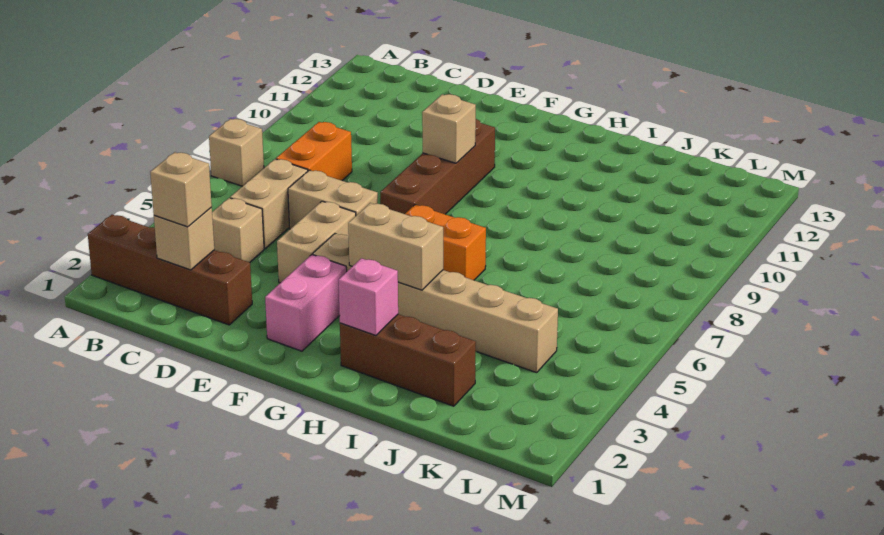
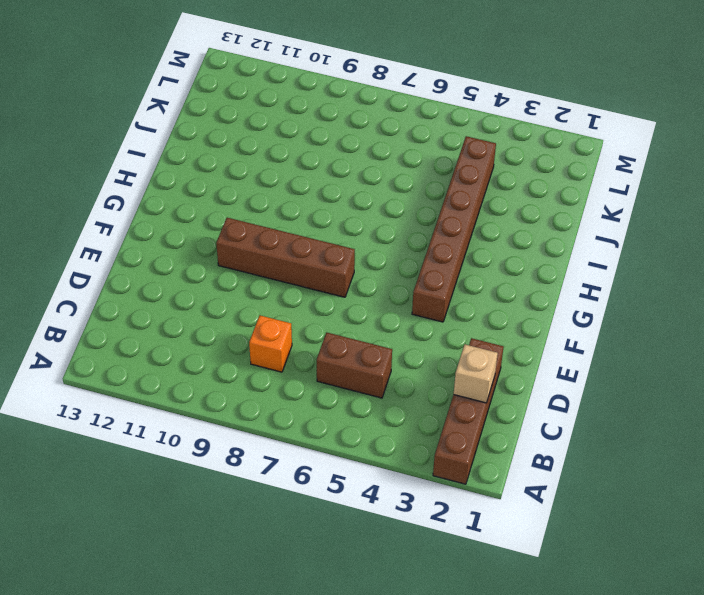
brown 1x2 brick [317,333,392,398] -> tan 1x2 brick [230,159,308,249]
orange 1x1 brick [249,315,292,372] -> orange 1x2 brick [276,122,352,181]
brown 1x6 brick [412,136,496,322] -> tan 1x6 brick [313,234,558,373]
none -> tan 1x1 brick [209,119,264,186]
none -> tan 1x1 brick [212,198,264,262]
none -> tan 1x2 brick [288,170,378,229]

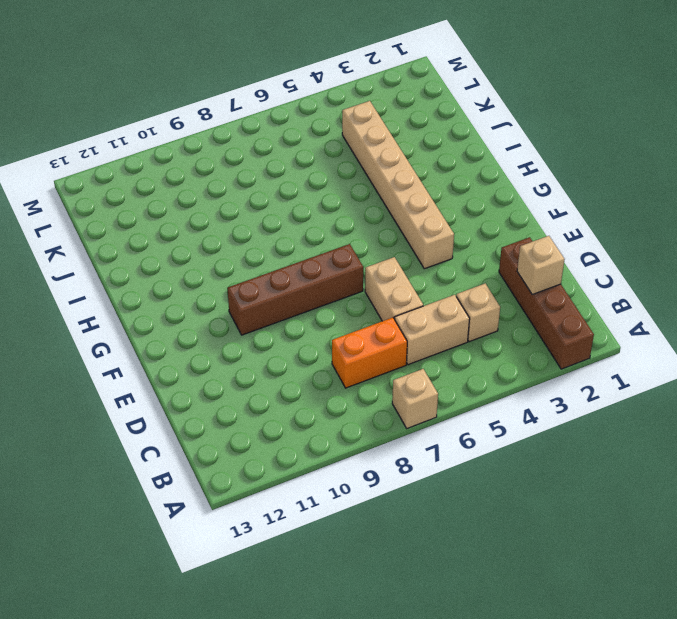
none -> tan 1x2 brick [277,201,356,283]
none -> pink 1x2 brick [265,255,347,351]
none -> orange 1x2 brick [405,205,486,280]

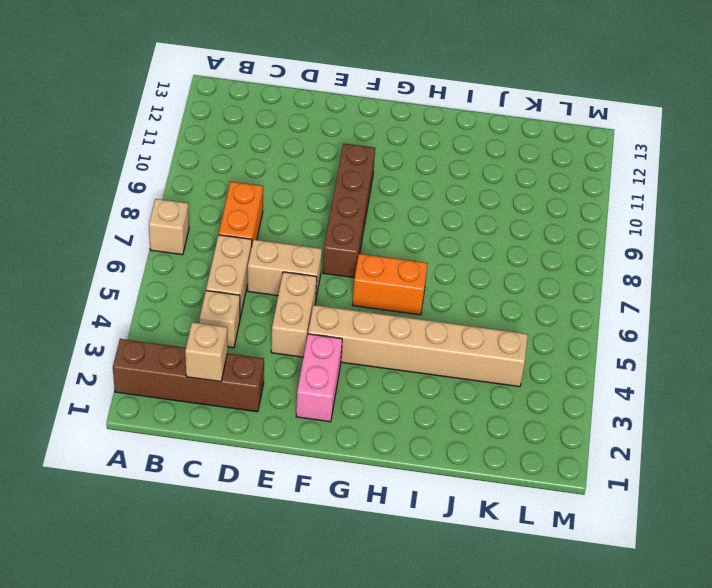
none -> brown 1x3 brick [340,314,476,406]
none -> tan 1x1 brick [422,94,476,163]
none -> tan 1x2 brick [348,203,443,290]

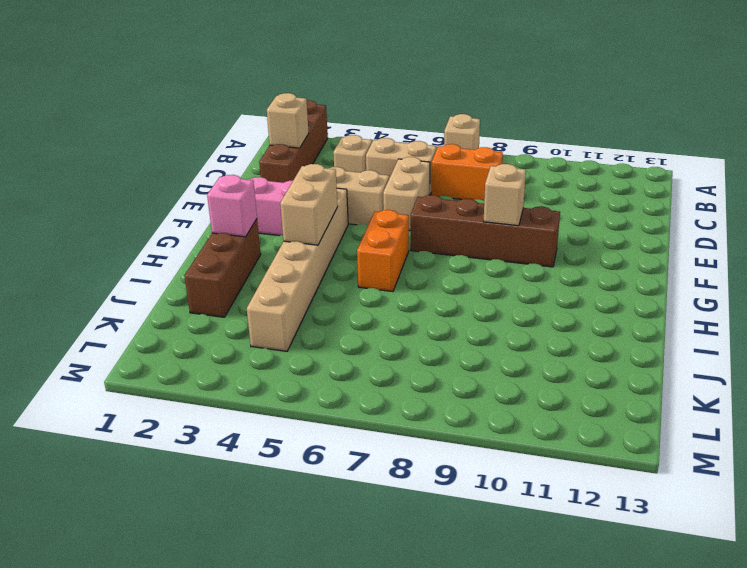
none -> tan 1x1 brick [150,152,212,227]

